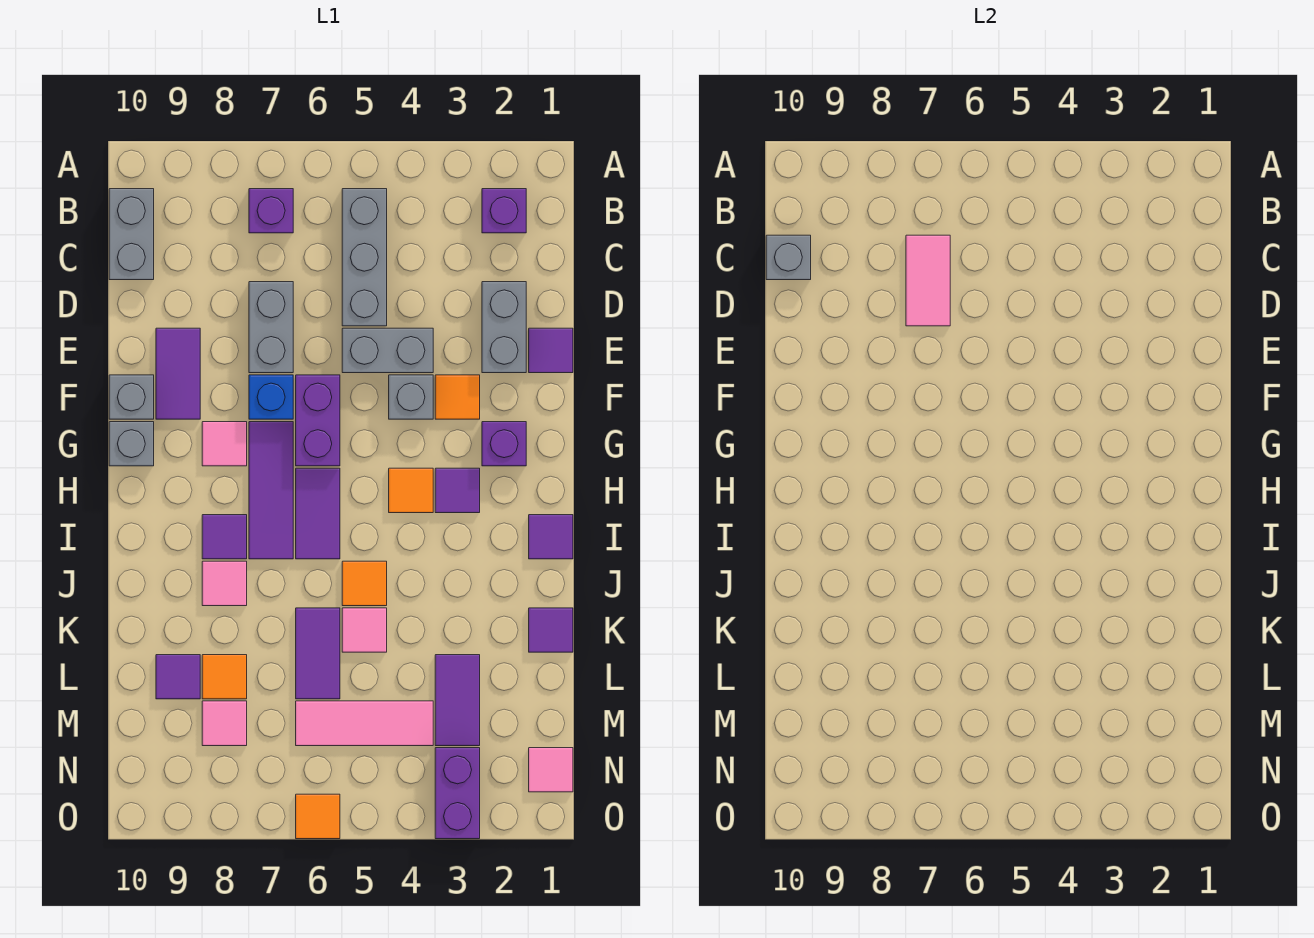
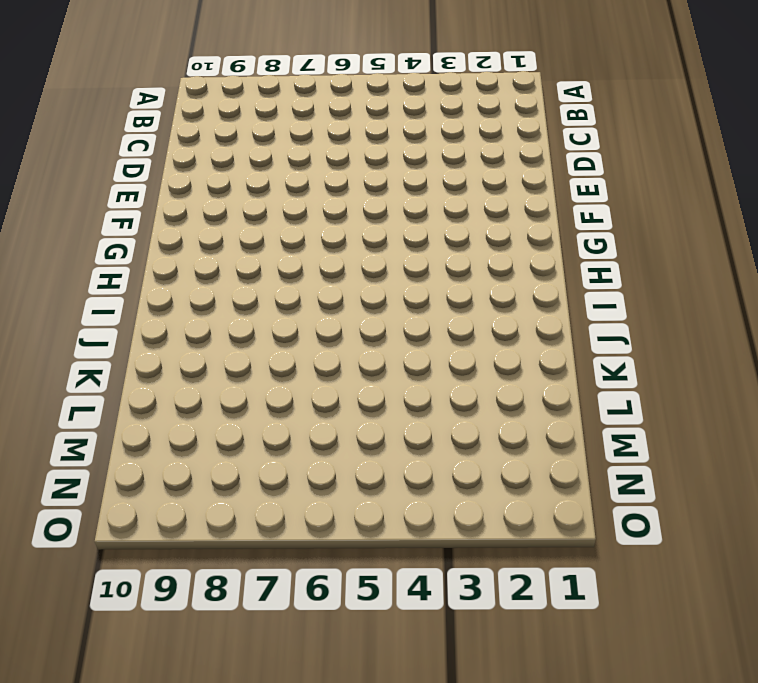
none -> purple 1x1 brick [482,189,526,233]
none -> grey 1x3 brick [342,189,387,326]
none -> purple 1x1 brick [249,189,293,233]
none -> grey 1x2 brick [109,189,154,280]

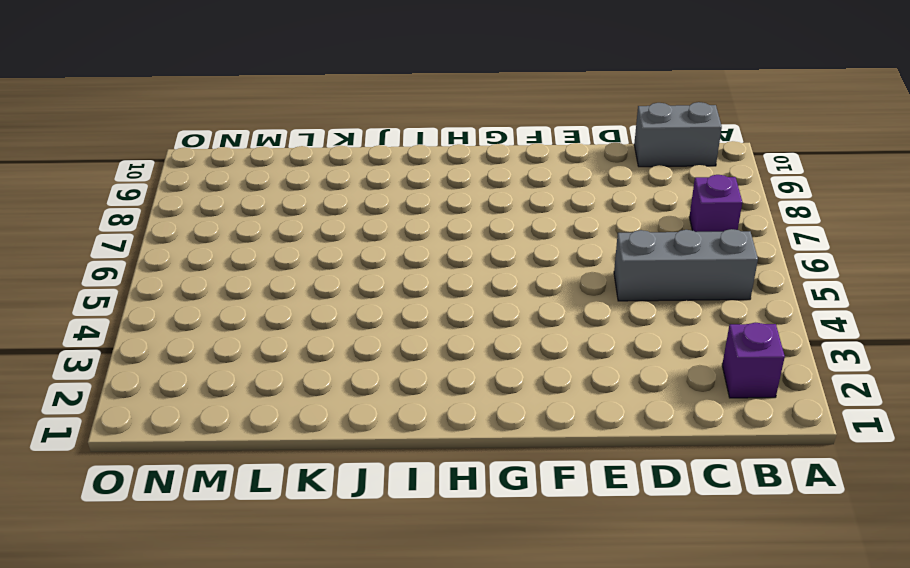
none -> grey 1x2 brick [482,282,526,373]
none -> grey 1x2 brick [249,282,293,373]
none -> purple 1x1 tile [529,328,573,373]
none -> grey 1x2 brick [342,328,433,373]

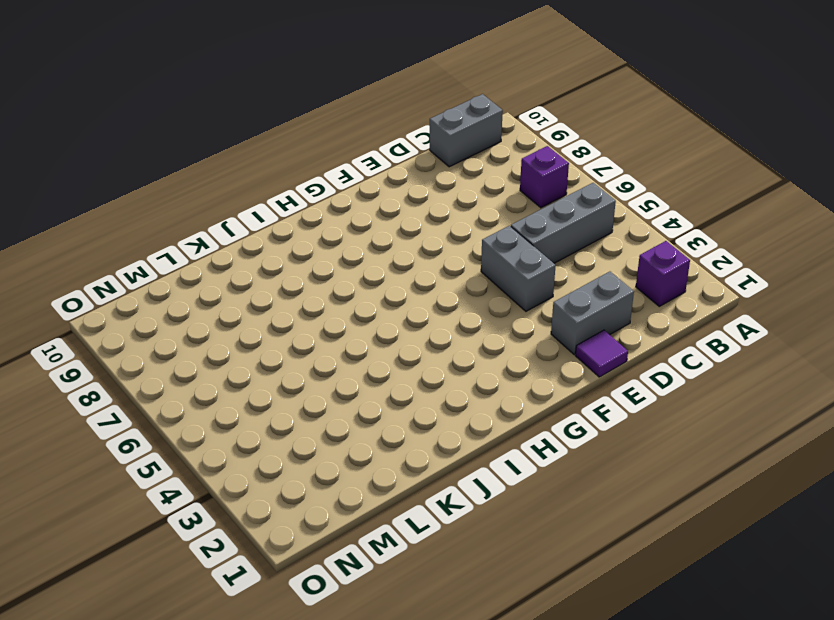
none -> grey 1x2 brick [249,282,293,373]
none -> purple 1x2 tile [156,328,200,419]
none -> orange 1x1 tile [435,375,480,419]
none -> grey 1x1 brick [389,375,433,419]

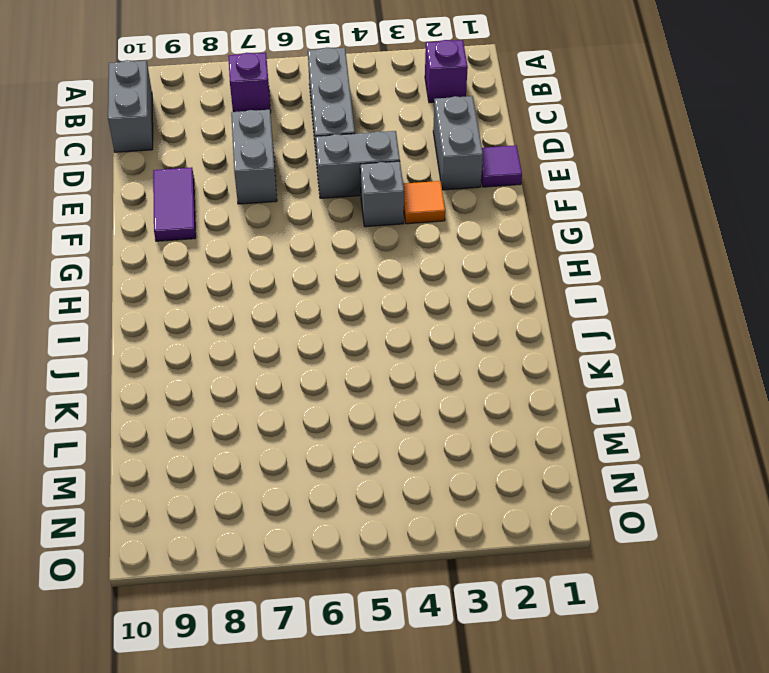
none -> purple 1x2 brick [296,375,340,466]
none -> blue 1x1 brick [249,375,293,419]
none -> grey 1x1 brick [109,375,154,419]
none -> purple 1x1 brick [482,422,526,466]

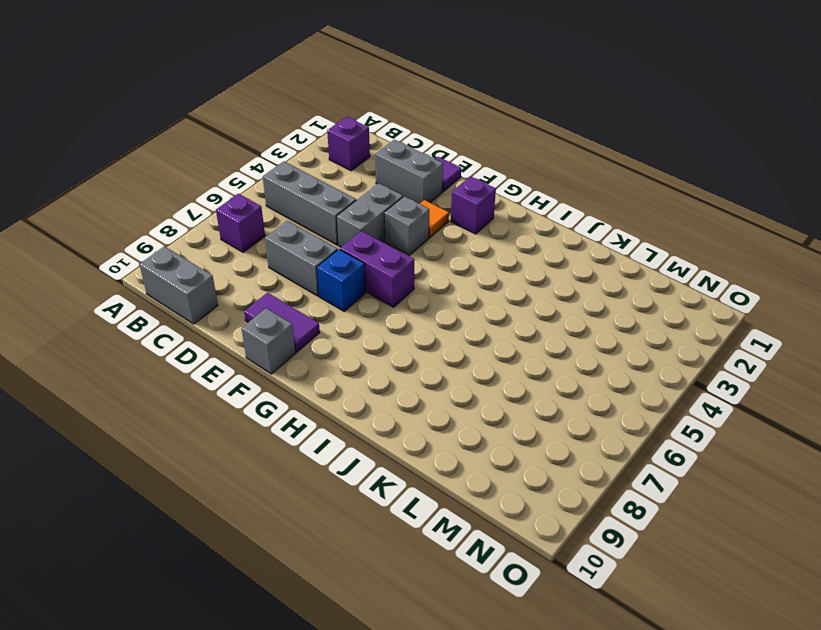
none -> purple 1x3 tile [249,422,293,559]
none -> pink 1x1 tile [202,422,247,466]
none -> grey 1x1 brick [109,422,154,466]
none -> purple 1x1 tile [435,468,480,513]

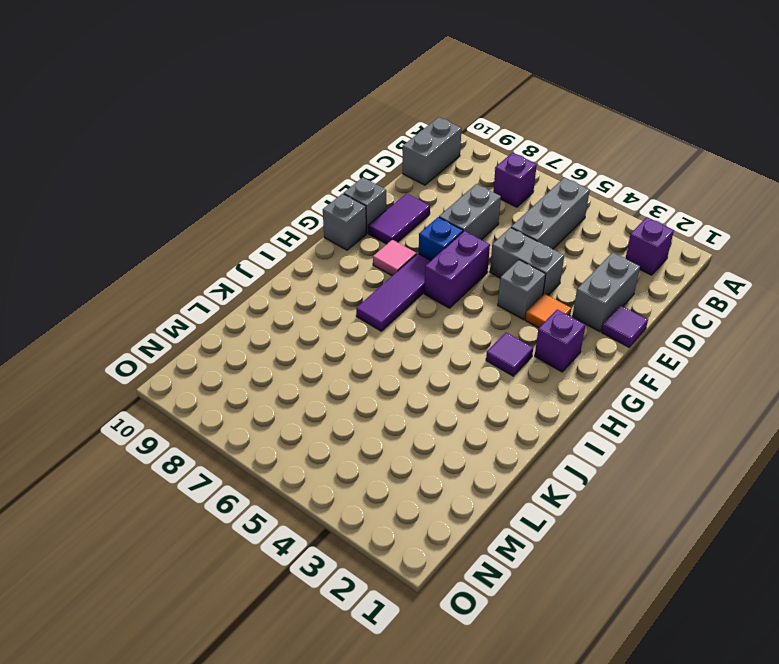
none -> orange 1x1 tile [389,468,433,513]
none -> purple 1x2 tile [296,468,340,559]
none -> purple 1x1 tile [529,515,573,559]
none -> purple 1x1 tile [202,515,247,559]

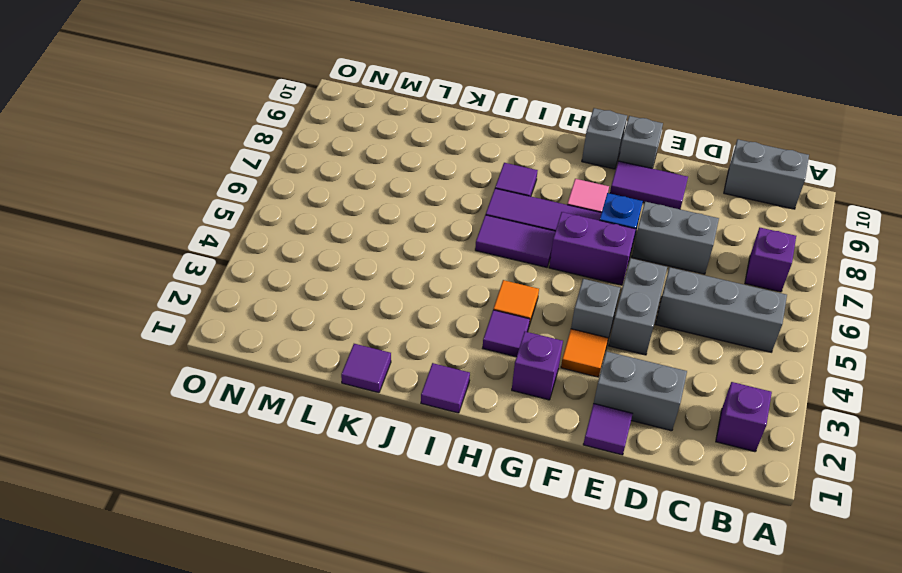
none -> orange 1x1 tile [342,561,387,606]
none -> pink 1x1 tile [202,561,247,606]
none -> pink 1x1 tile [342,608,387,652]
none -> purple 1x2 tile [296,608,340,699]

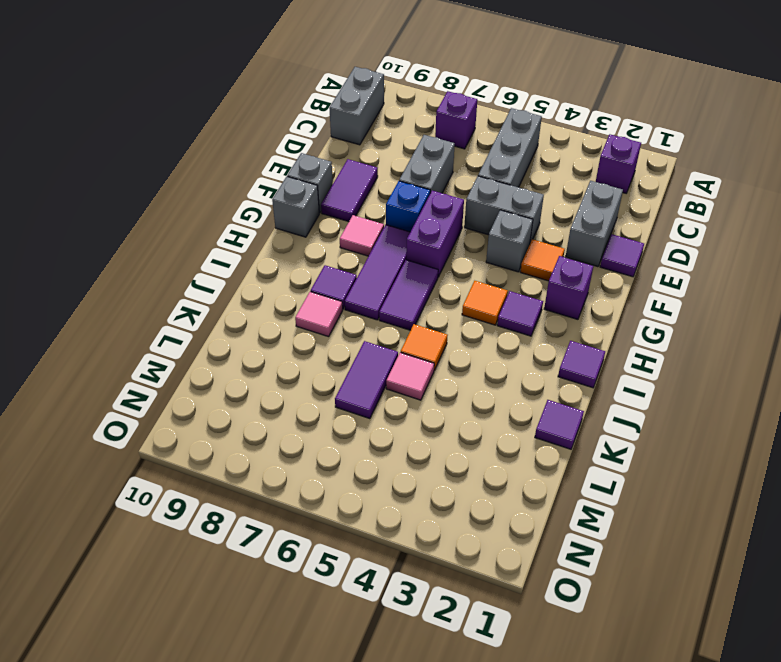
none -> purple 1x2 tile [435,655,480,746]
none -> orange 1x1 tile [202,655,247,699]
none -> purple 1x1 tile [156,655,200,699]
none -> pink 1x3 tile [296,701,433,746]

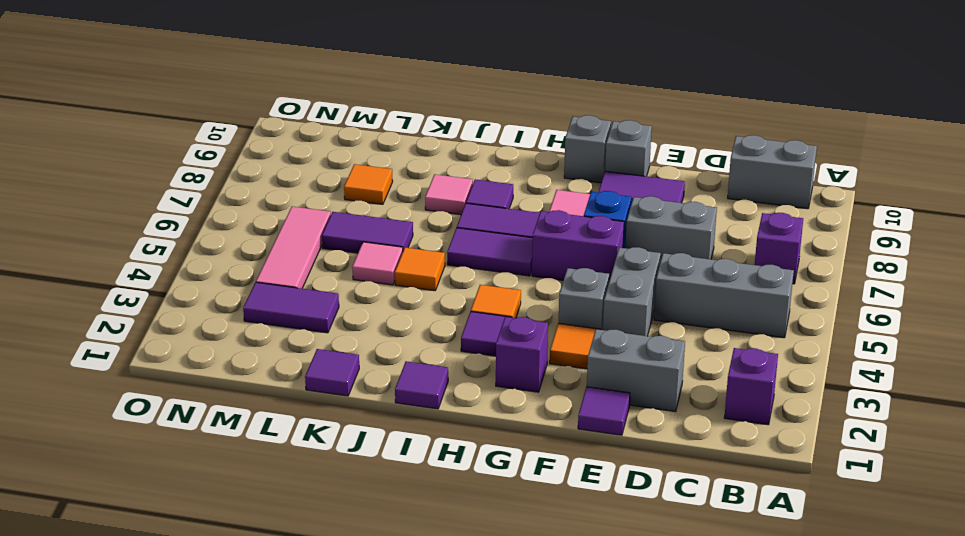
none -> purple 1x1 tile [156,655,200,699]
none -> pink 1x1 tile [202,701,247,746]
none -> pink 1x1 tile [529,748,573,792]
none -> purple 1x2 brick [435,748,480,839]

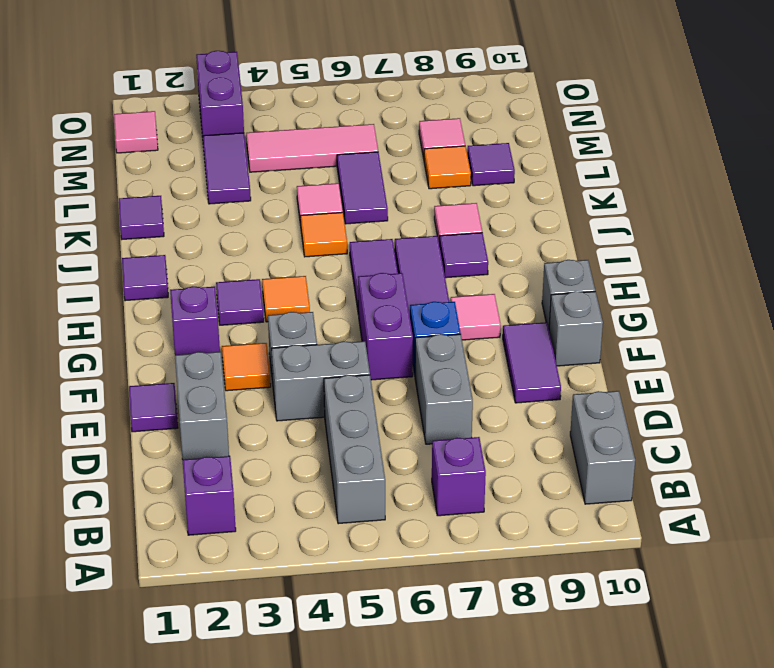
none -> orange 1x1 tile [296,794,340,839]
none -> pink 1x2 tile [906,235,950,326]
none -> grey 1x1 brick [766,235,811,280]

